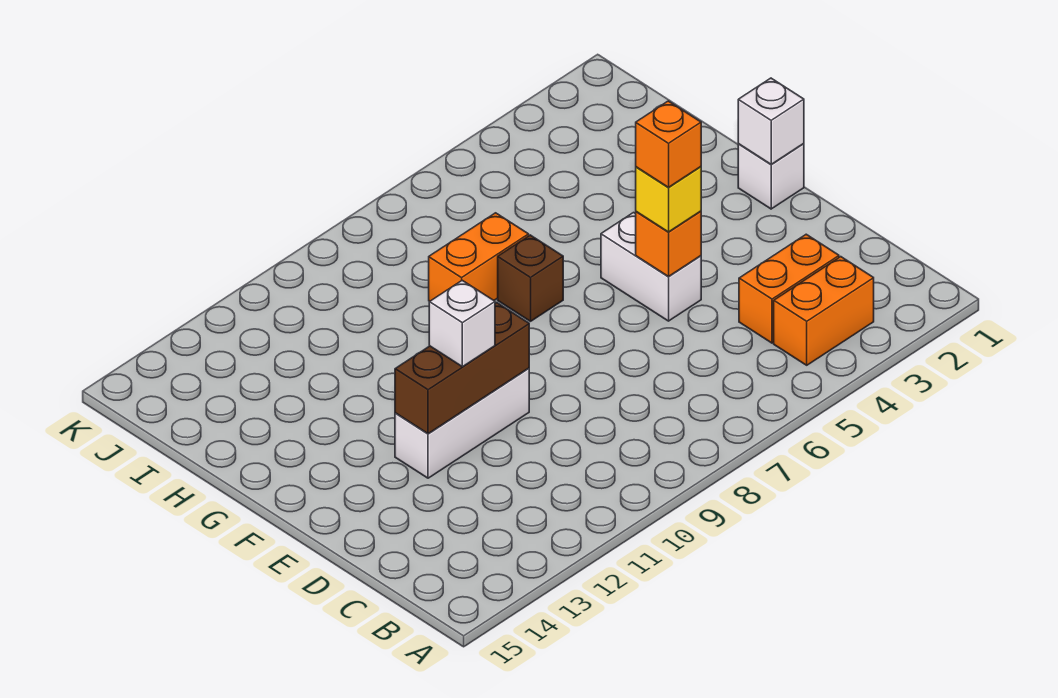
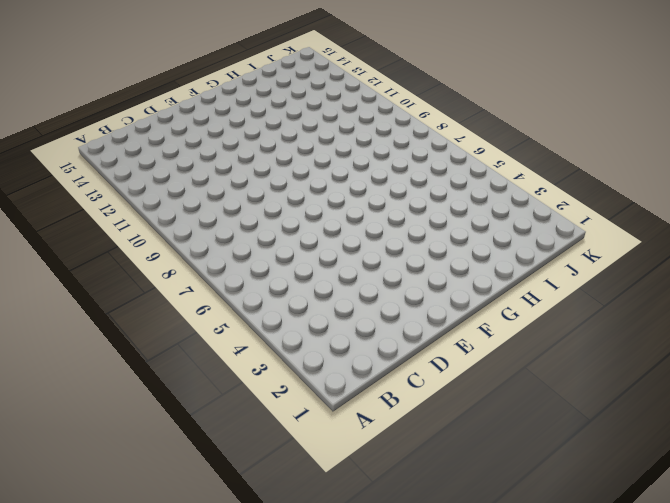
none -> orange 1x2 brick [774,257,874,365]
none -> orange 1x2 brick [739,234,839,343]
none -> white 1x2 brick [601,213,701,321]

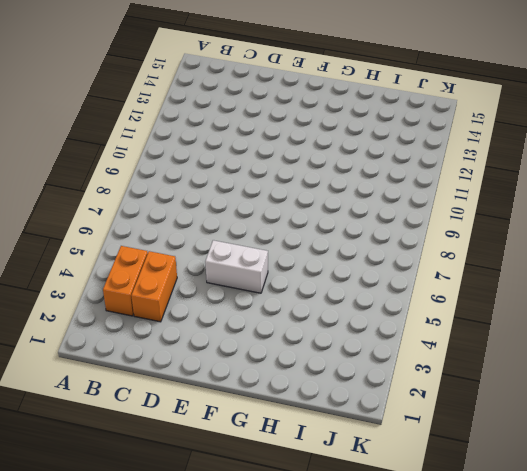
none -> white 1x3 brick [395,368,529,478]
none -> white 1x1 brick [738,144,804,209]
none -> brown 1x1 brick [498,235,563,321]

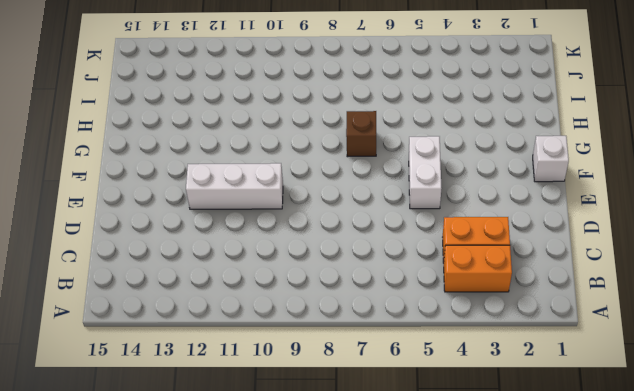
none -> orange 1x2 brick [429,213,529,301]
none -> orange 1x1 brick [636,211,701,277]
none -> brown 1x3 brick [395,303,529,434]

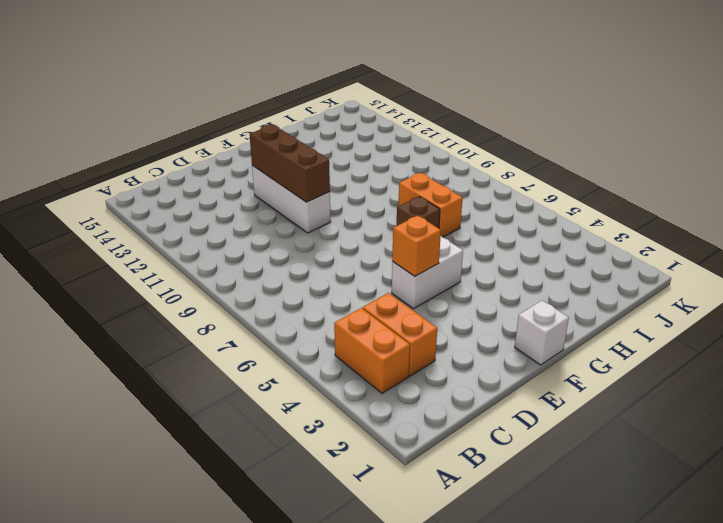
none -> white 1x1 brick [738,78,804,164]
none -> yellow 1x1 brick [636,167,701,232]
none -> white 1x1 brick [429,280,495,367]

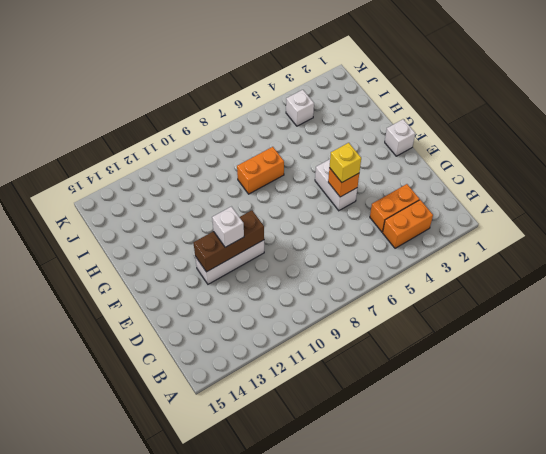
white 1x1 brick [286,90,314,126] -> white 1x1 brick moved to [738,78,804,164]
none -> brown 1x1 brick [498,235,563,321]
none -> orange 1x1 brick [636,101,701,187]

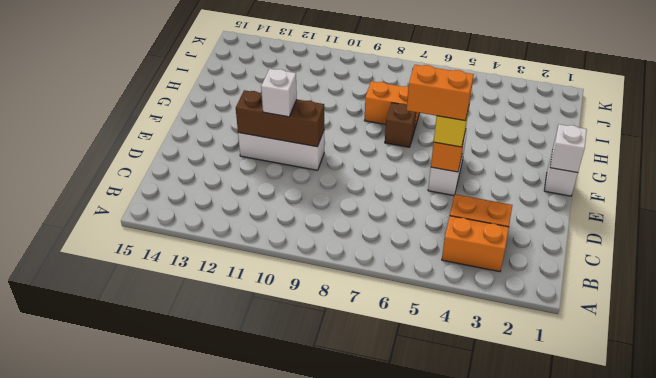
orange 1x2 brick [407,65,474,121] -> orange 1x1 brick [636,101,701,187]

